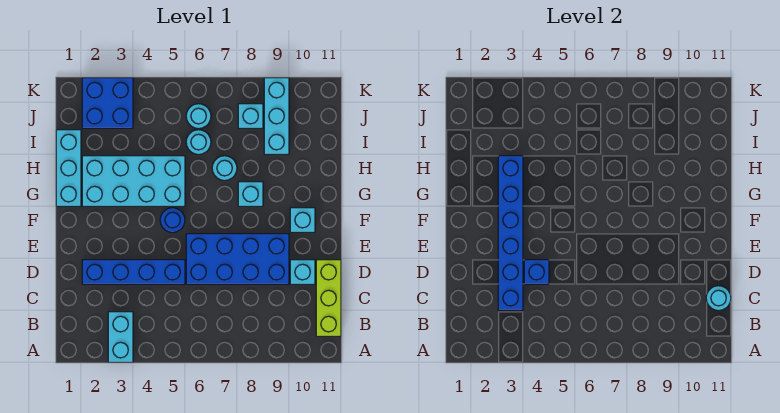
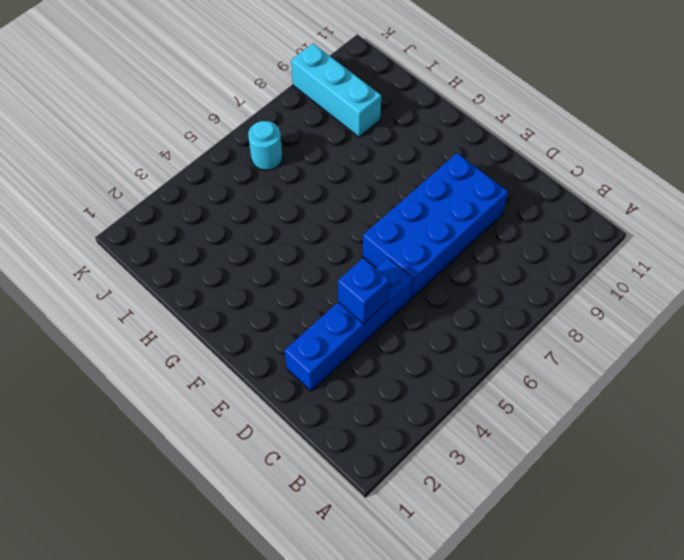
none -> cyan 1x2 brick [108,312,133,362]
none -> lime 1x3 brick [316,260,341,336]
none -> cyan 1x1 brick [290,260,315,284]

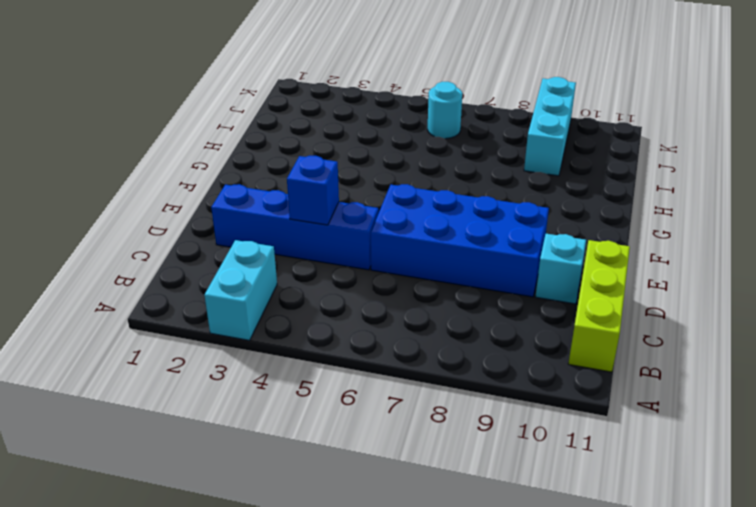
none -> blue 1x1 round brick [160,208,185,232]
none -> cyan 1x1 brick [290,208,315,232]
none -> cyan 1x3 brick [56,130,81,206]

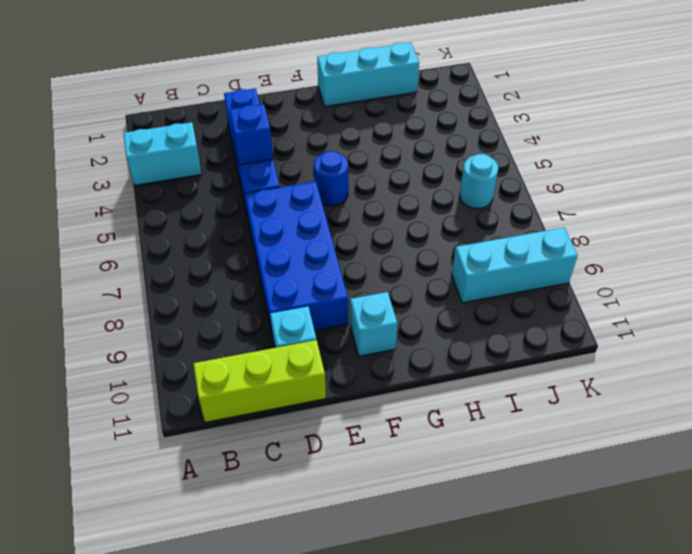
none -> cyan 2x4 brick [82,156,185,206]
none -> cyan 1x1 brick [238,182,263,206]
none -> cyan 1x1 round brick [212,156,237,180]

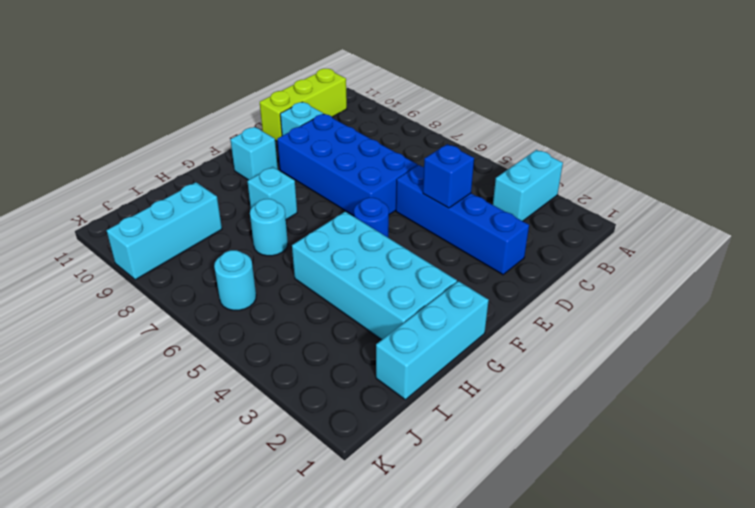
none -> cyan 1x1 round brick [186,130,211,154]
none -> blue 2x2 brick [82,78,133,128]
none -> cyan 1x1 brick [238,104,263,128]

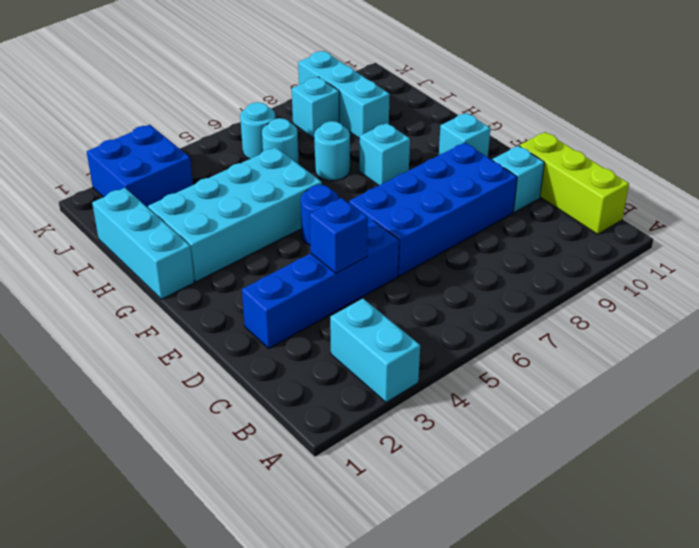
none -> blue 1x6 brick [498,156,523,310]
none -> cyan 1x1 round brick [706,286,731,310]

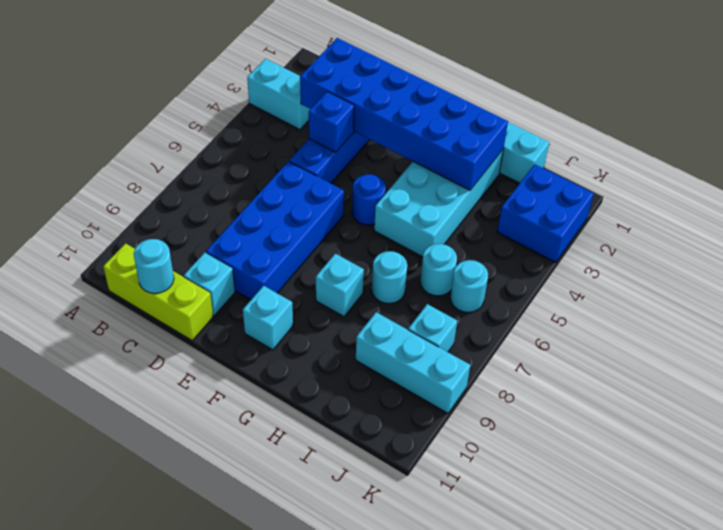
blue 2x6 brick [300,38,508,190] -> blue 1x6 brick [498,156,523,310]

